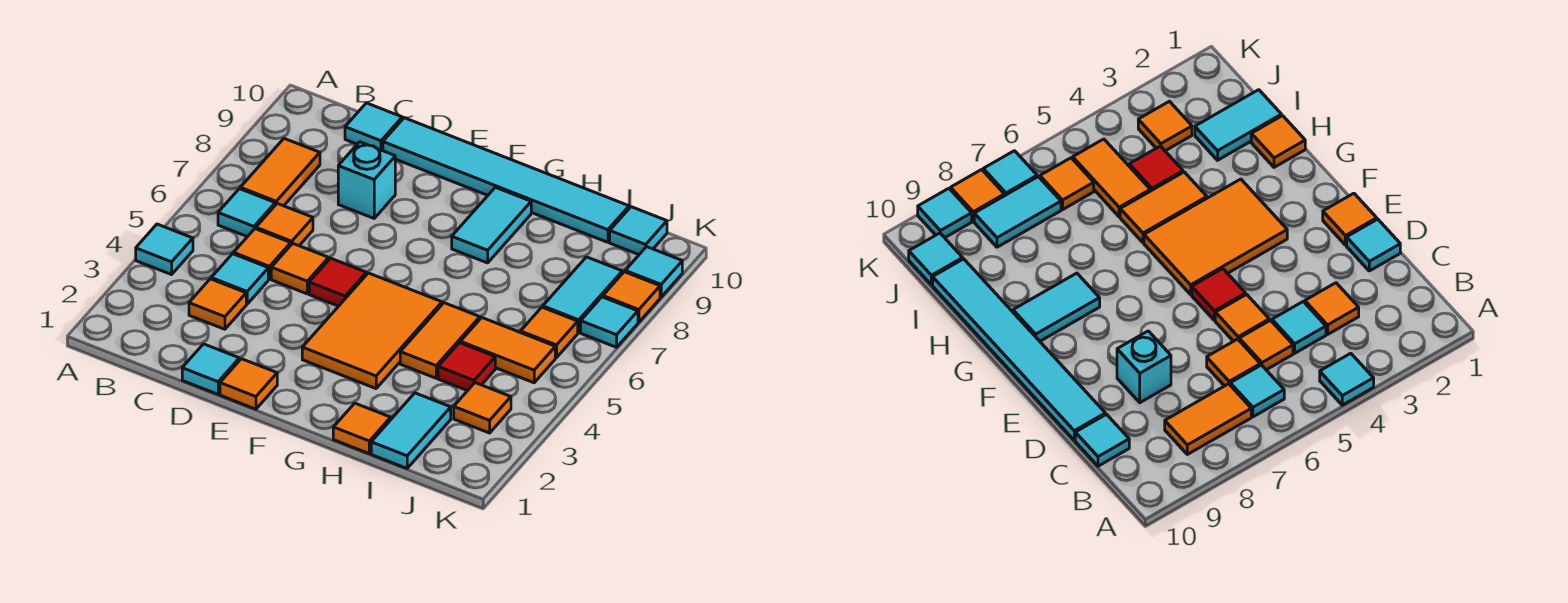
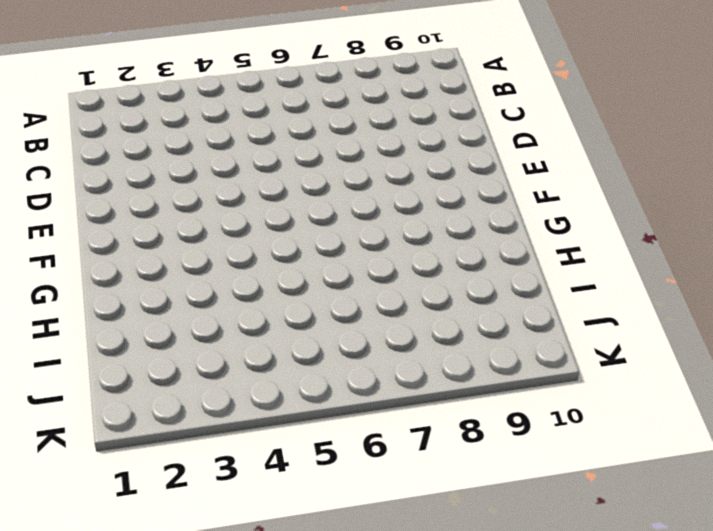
none -> cyan 1x1 tile [136,224,193,275]
none -> cyan 1x1 tile [218,189,275,237]
none -> orange 1x2 tile [240,139,320,206]

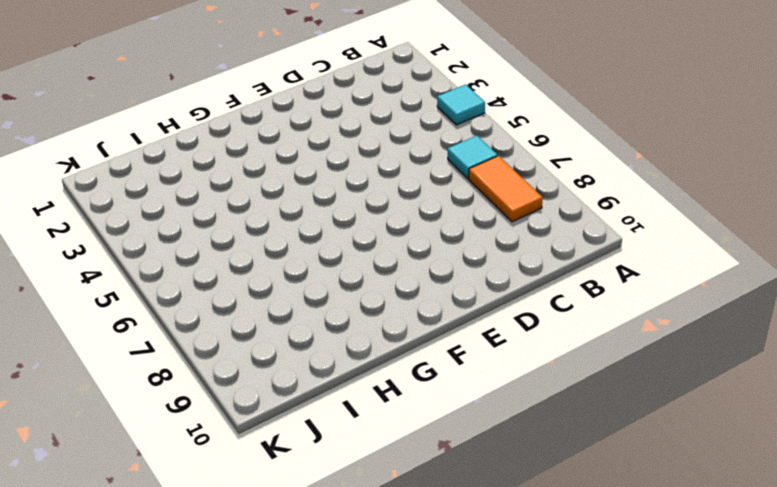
none -> orange 1x1 tile [189,279,246,329]
none -> cyan 1x1 tile [211,254,268,304]
none -> orange 1x1 tile [234,229,291,279]

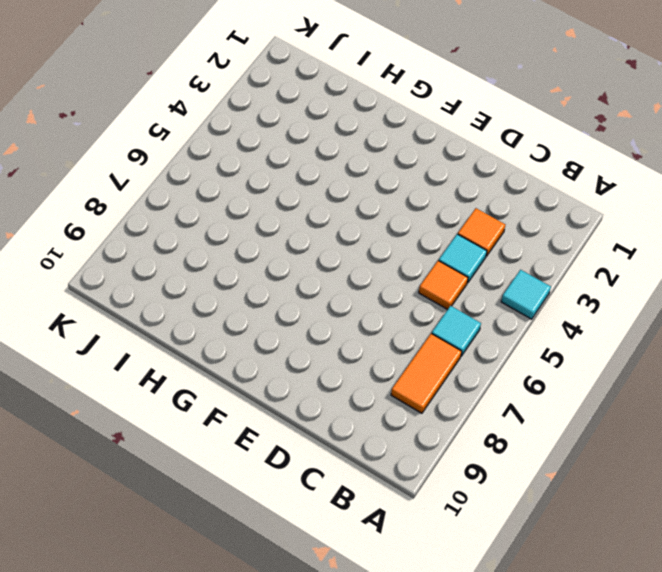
none -> orange 1x1 tile [256,204,313,246]
none -> cyan 1x1 tile [345,103,402,151]
none -> cyan 1x1 tile [182,344,239,394]

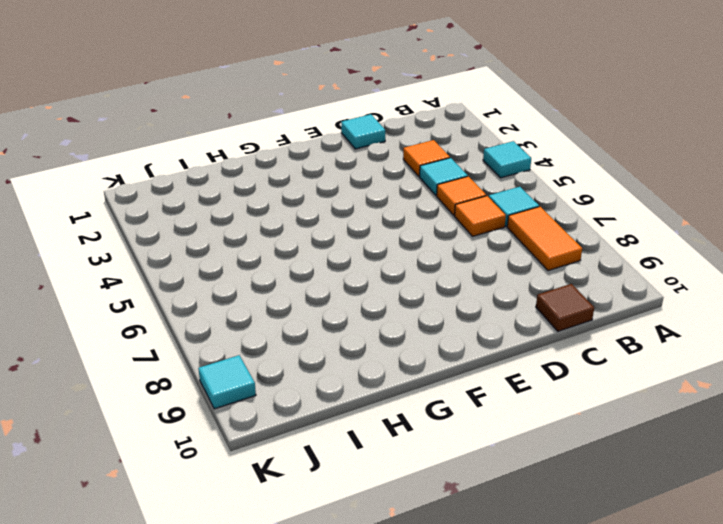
brown 1x1 tile [536,284,594,331] -> cyan 1x1 tile [345,103,402,151]
none -> orange 1x1 tile [271,243,329,294]
none -> cyan 1x1 brick [338,142,395,218]
none -> cyan 1x6 tile [383,118,629,242]

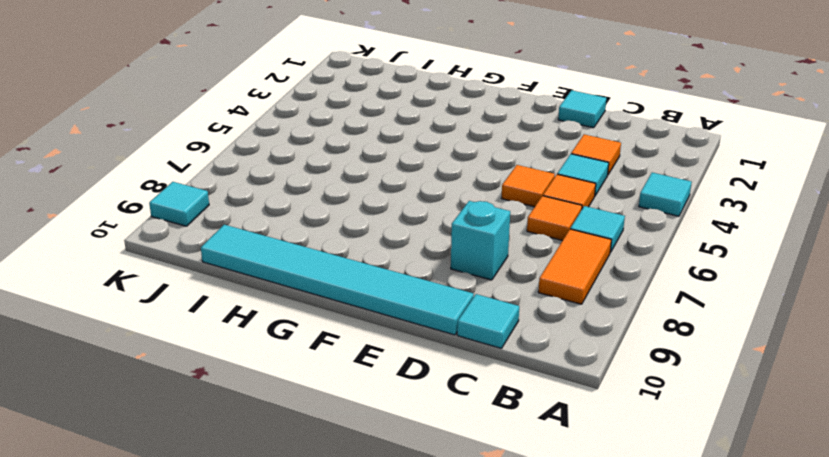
none -> orange 1x1 tile [220,359,277,409]
none -> red 1x1 tile [309,258,366,306]
none -> orange 2x3 tile [302,273,442,389]

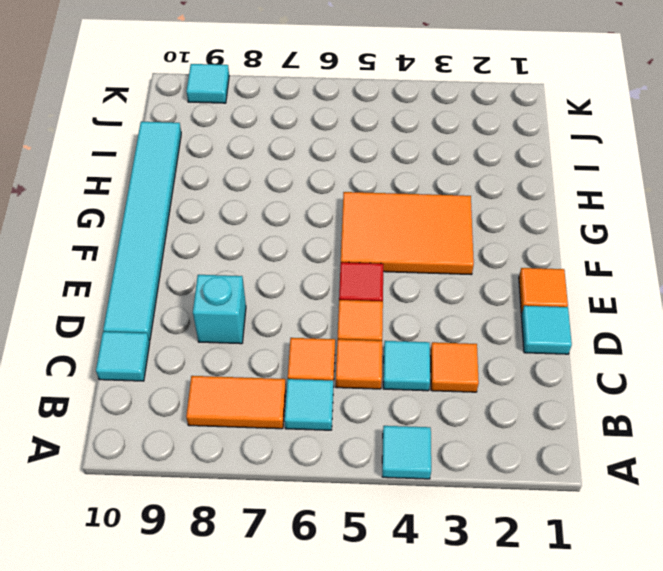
none -> cyan 1x2 tile [452,187,531,263]
none -> orange 1x1 tile [333,403,391,453]
none -> orange 1x2 tile [400,303,480,378]

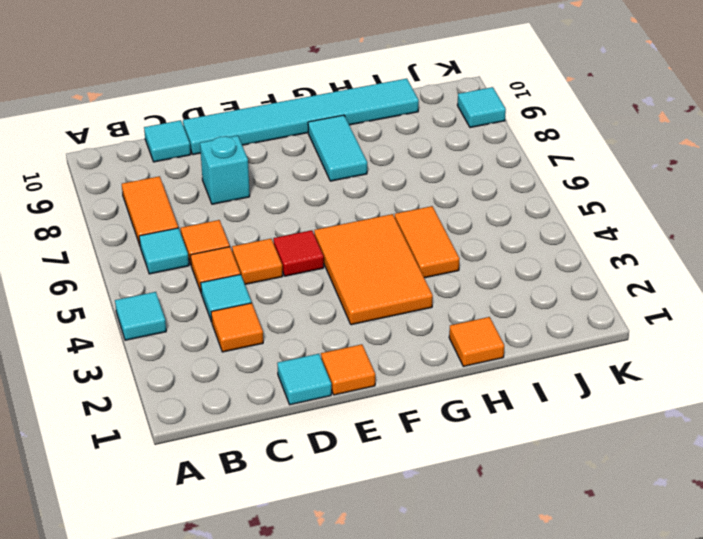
none -> cyan 1x2 tile [371,393,451,468]
none -> red 1x1 tile [438,343,495,391]
none -> orange 1x2 tile [460,318,555,383]

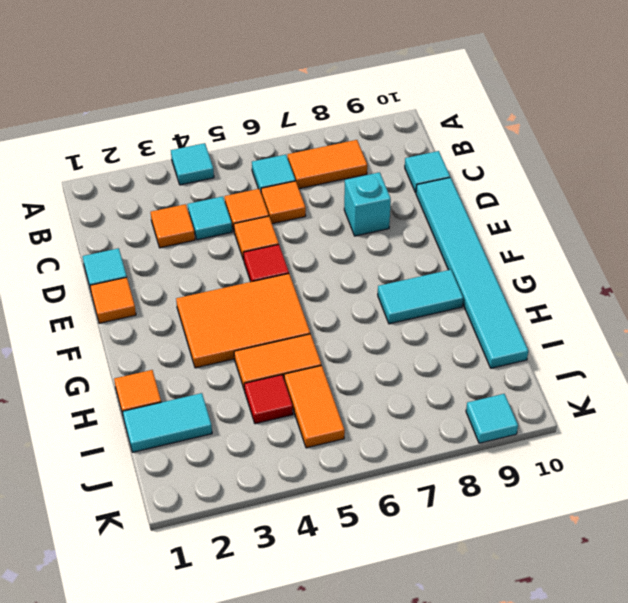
none -> orange 1x1 tile [454,383,511,433]
none -> orange 1x1 tile [521,307,578,358]
none -> cyan 1x2 tile [543,257,622,332]

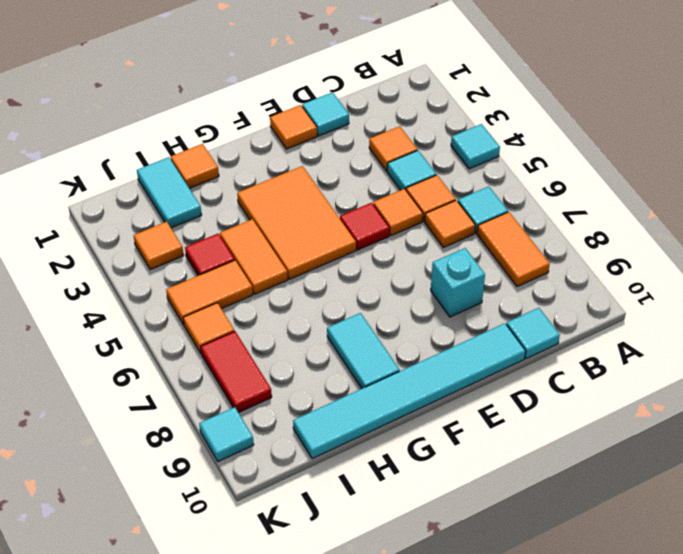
red 1x2 tile [201,331,272,413] -> cyan 1x2 tile [543,257,622,332]
none -> cyan 1x1 tile [610,207,667,255]
none -> cyan 1x1 tile [581,297,638,347]
none -> orange 1x1 tile [603,272,660,322]

